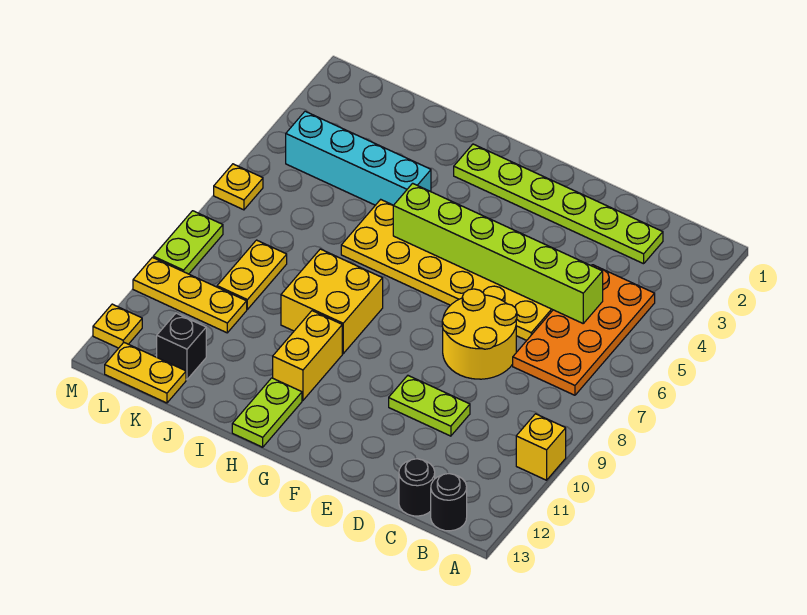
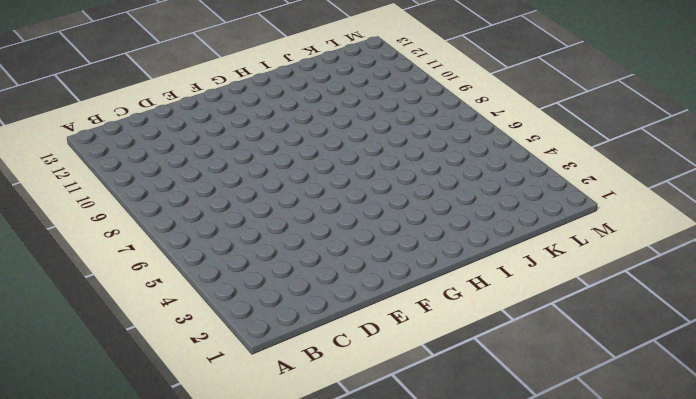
none -> yellow 1x1 brick [516,414,566,480]
none -> orange 2x4 plate [513,265,655,395]
none -> black 1x1 round brick [431,474,467,531]

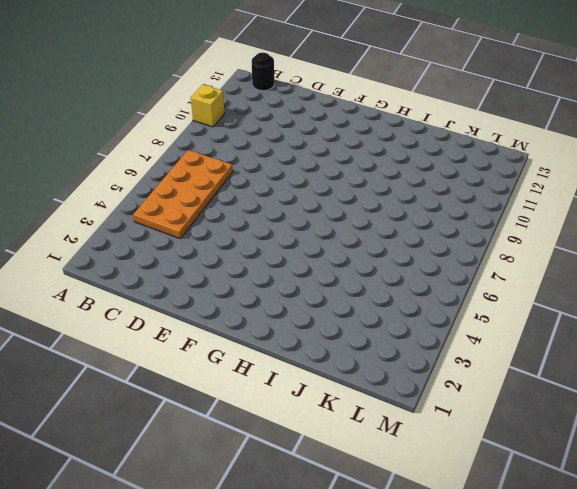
none -> lime 1x6 plate [454,144,663,264]
none -> black 1x1 round brick [399,459,435,516]
none -> yellow 2x6 plate [341,200,553,340]

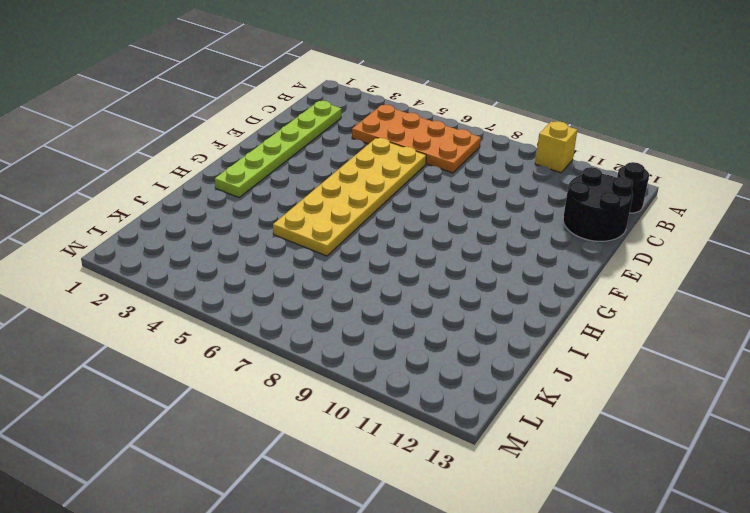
black 2x2 round brick [563,167,633,241] -> black 1x1 round brick [399,459,435,516]
none -> yellow 2x2 round brick [442,289,517,379]
none -> lime 1x2 plate [389,376,470,436]
none -> yellow 2x2 brick [281,249,383,354]

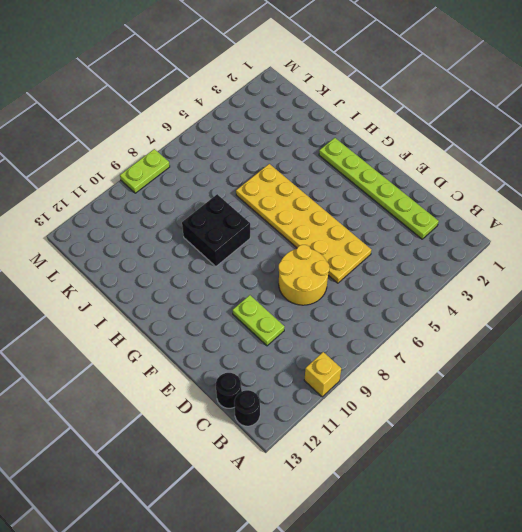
black 2x2 brick [182,194,250,266] -> yellow 2x2 brick [281,249,383,354]
none -> orange 2x4 plate [513,265,655,395]
none -> yellow 1x2 brick [273,311,342,400]
none -> lime 1x2 plate [232,378,302,447]

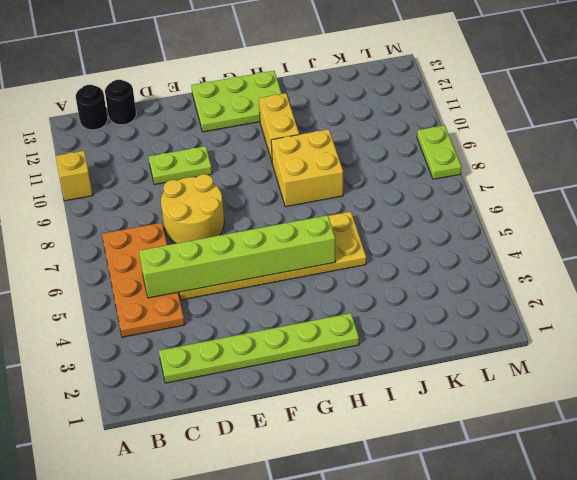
lime 2x3 plate [191,71,282,132] -> lime 1x2 plate [232,378,302,447]
none -> cyan 1x4 brick [286,111,431,205]
none -> yellow 1x2 plate [217,240,287,309]
none -> yellow 1x3 plate [133,257,247,333]

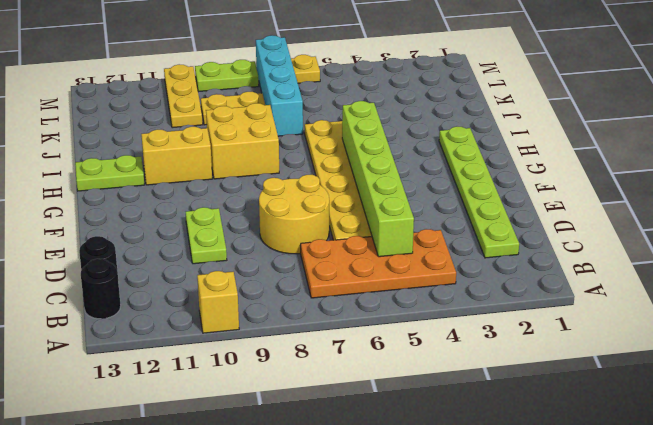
cyan 1x4 brick [256,35,303,136] -> cyan 1x4 brick moved to [286,111,431,205]
none -> black 1x1 brick [157,313,206,380]
none -> yellow 1x2 plate [105,343,186,403]
none -> yellow 1x1 plate [93,304,142,348]

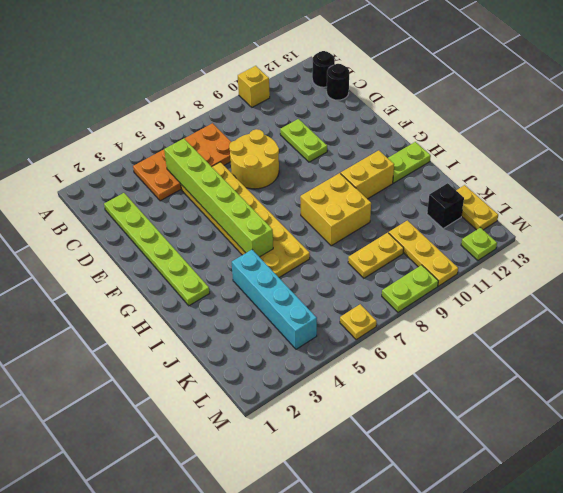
lime 1x1 plate [461,228,497,260] -> yellow 1x1 plate [93,304,142,348]

